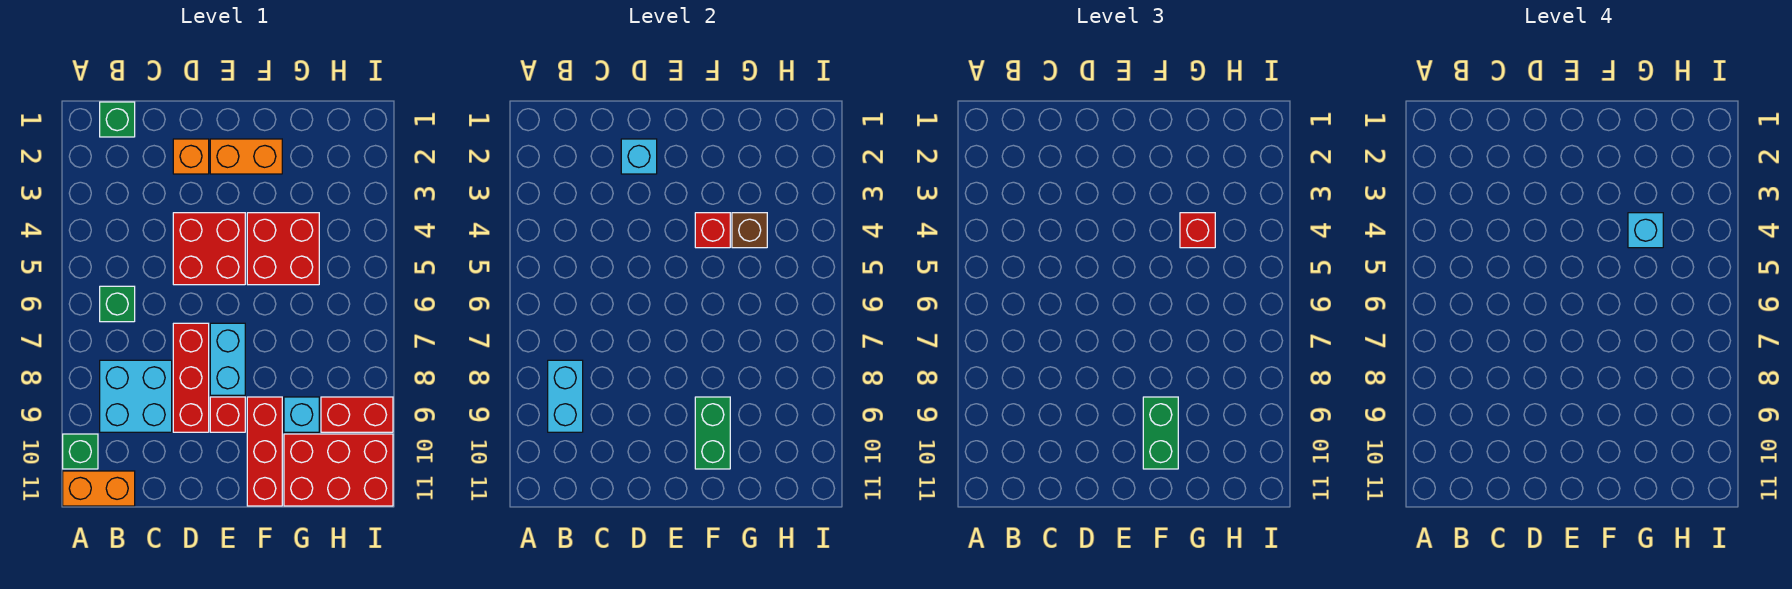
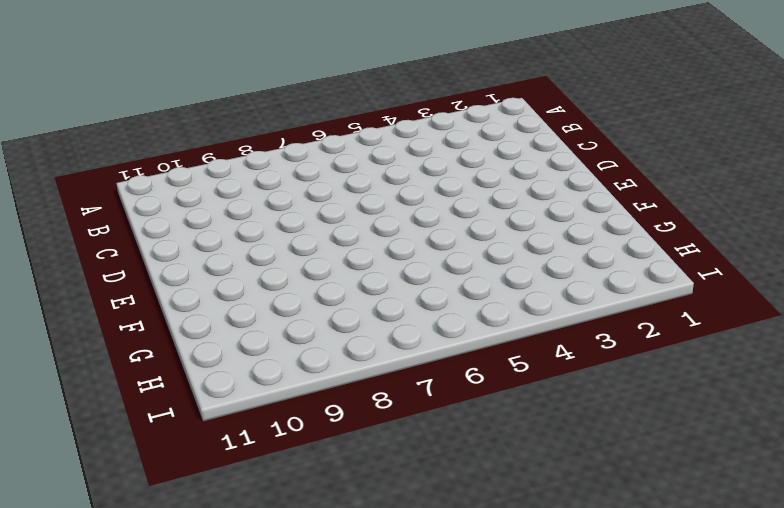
none -> green 1x1 brick [63,434,98,469]
none -> orange 1x2 brick [63,471,135,506]
none -> green 1x1 brick [100,102,135,137]

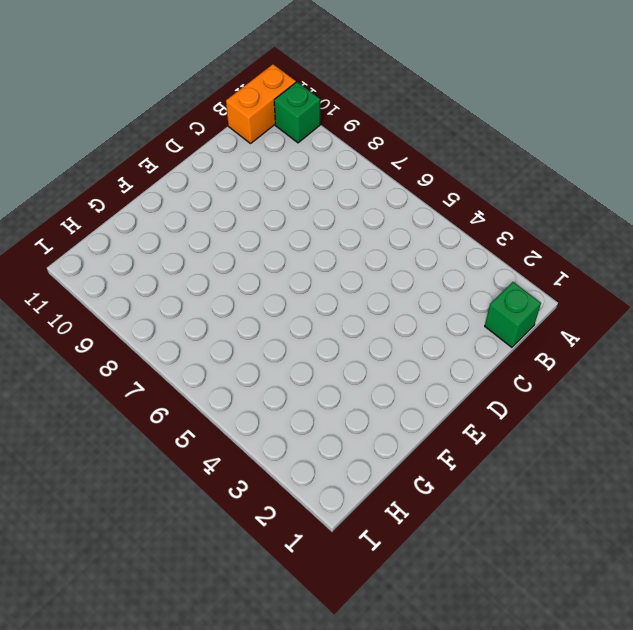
none -> green 1x1 brick [100,286,135,322]
none -> cyan 2x2 brick [100,360,172,432]
none -> orange 1x1 brick [173,139,209,174]

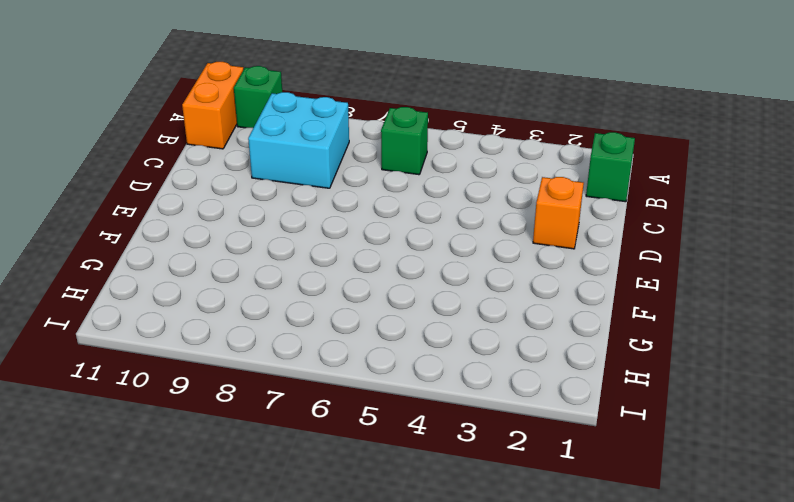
none -> red 2x2 brick [173,213,245,285]
none -> red 1x3 brick [173,323,209,432]
none -> orange 1x2 brick [210,139,282,174]

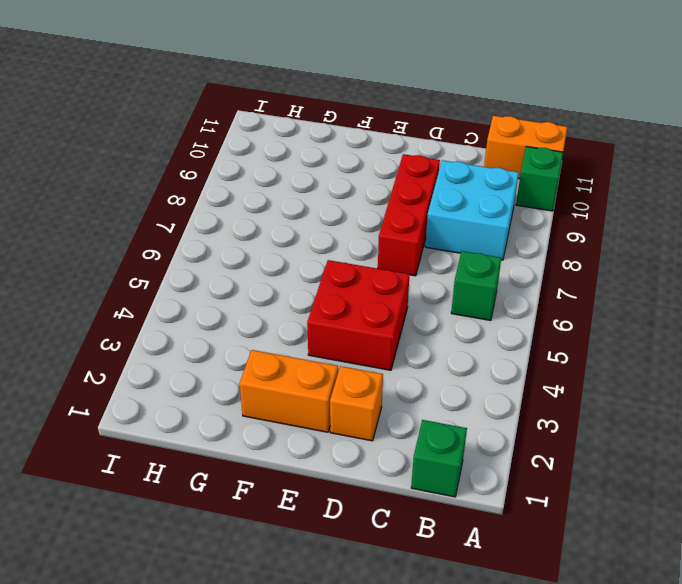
none -> cyan 1x2 brick [210,323,245,395]
none -> red 1x1 brick [210,397,245,432]
none -> red 2x2 brick [247,213,319,285]

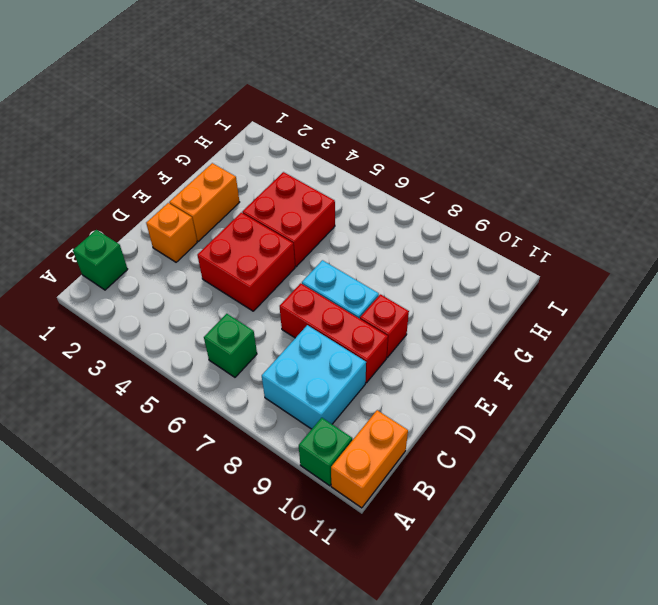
none -> red 1x3 brick [247,397,282,506]
none -> cyan 1x1 brick [284,397,319,432]
none -> red 2x3 brick [284,434,393,506]

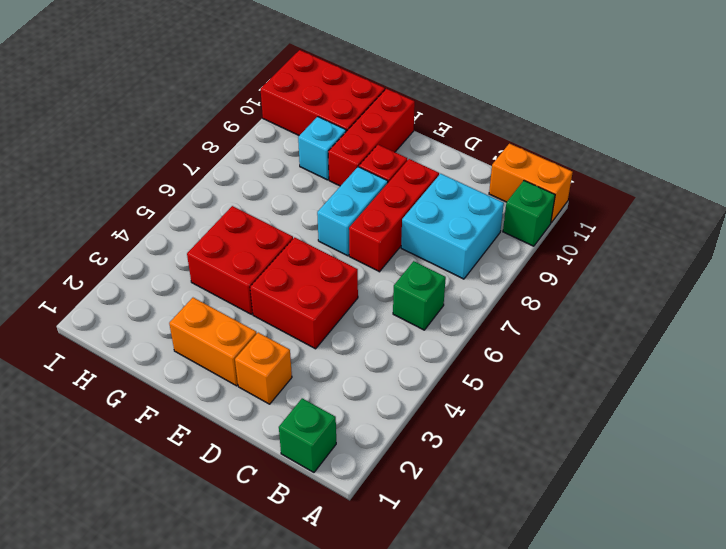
none -> red 1x2 brick [321,397,393,432]
none -> cyan 1x2 brick [548,360,583,432]
none -> cyan 1x1 brick [621,139,657,174]

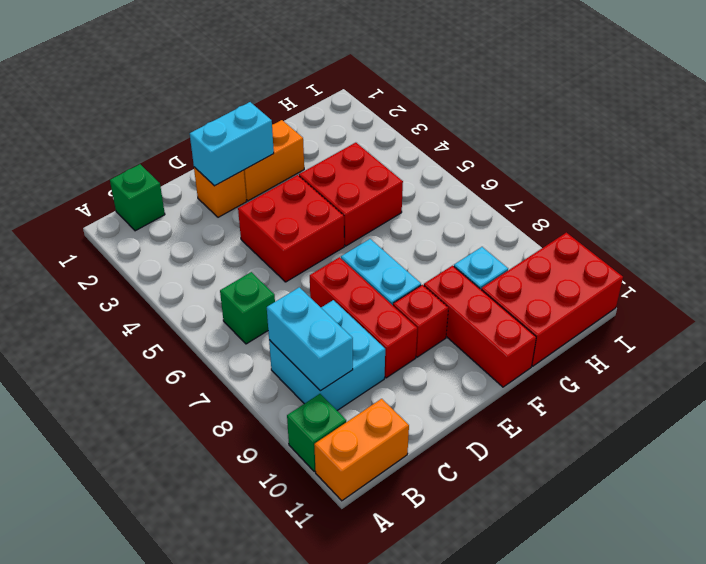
cyan 1x2 brick [190,102,274,186] -> cyan 1x1 brick [621,139,657,174]
none -> red 1x2 brick [321,397,393,432]
none -> red 1x1 brick [695,213,730,248]
none -> green 1x2 brick [695,397,730,469]

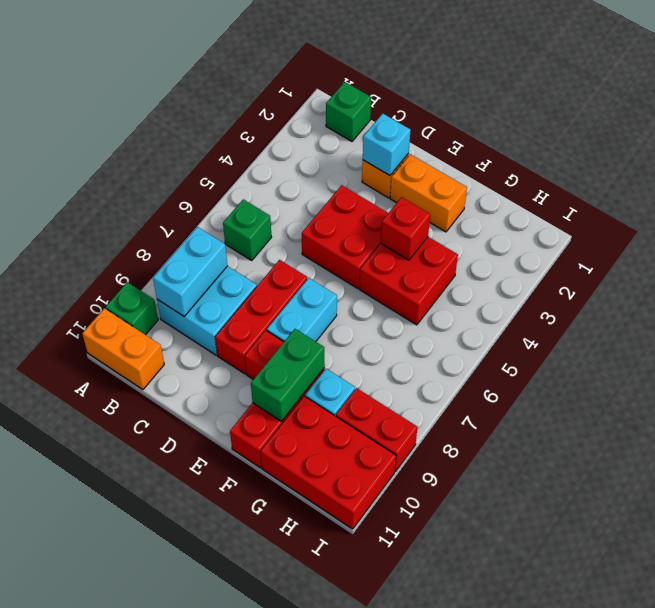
none -> brown 1x1 brick [732,213,767,248]
none -> green 1x2 brick [1143,397,1178,469]
none -> red 1x1 brick [1180,213,1215,248]

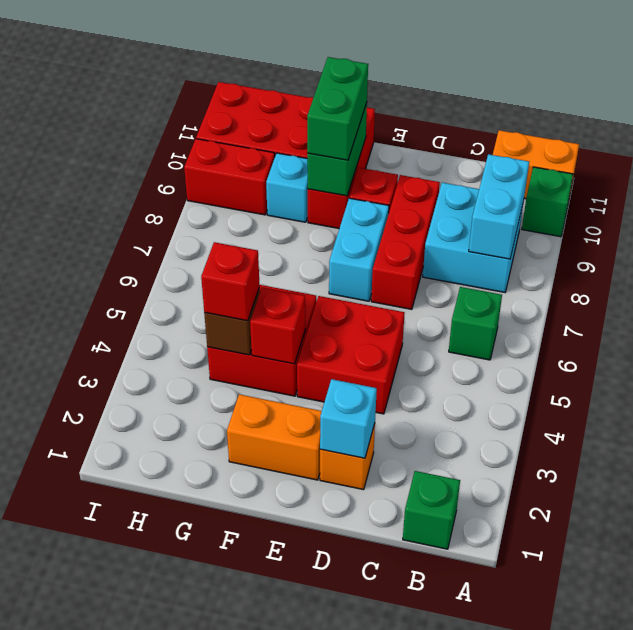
none -> cyan 1x1 brick [1628,213,1663,248]

